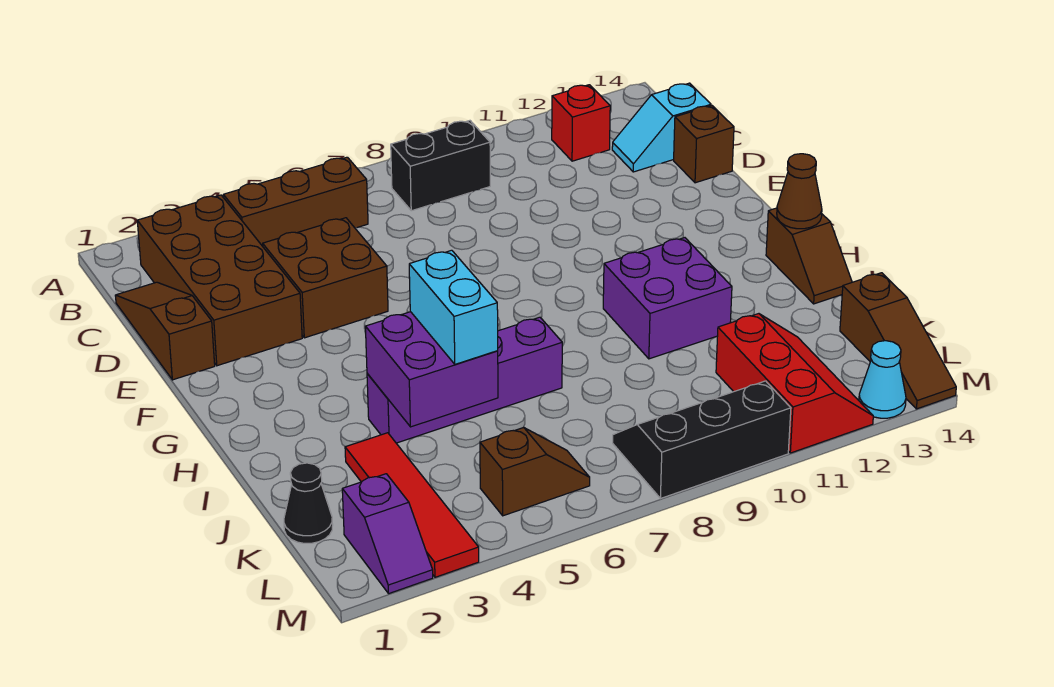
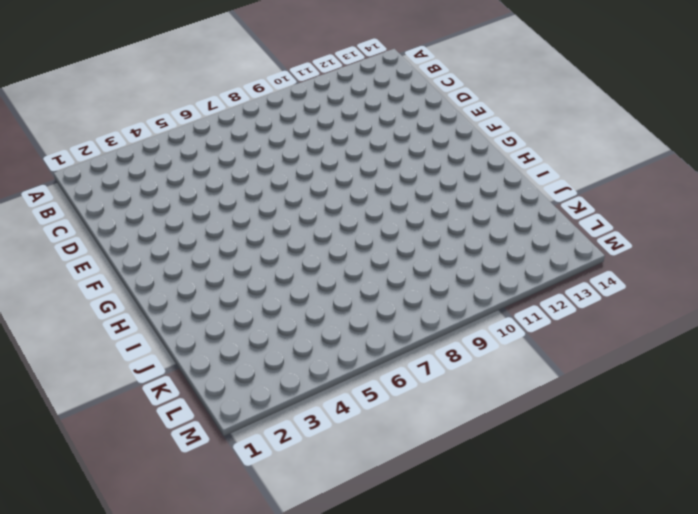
none -> brown 2x4 brick [137,195,302,366]
none -> brown 1x3 brick [223,157,368,246]
none -> black 1x2 brick [391,121,490,211]

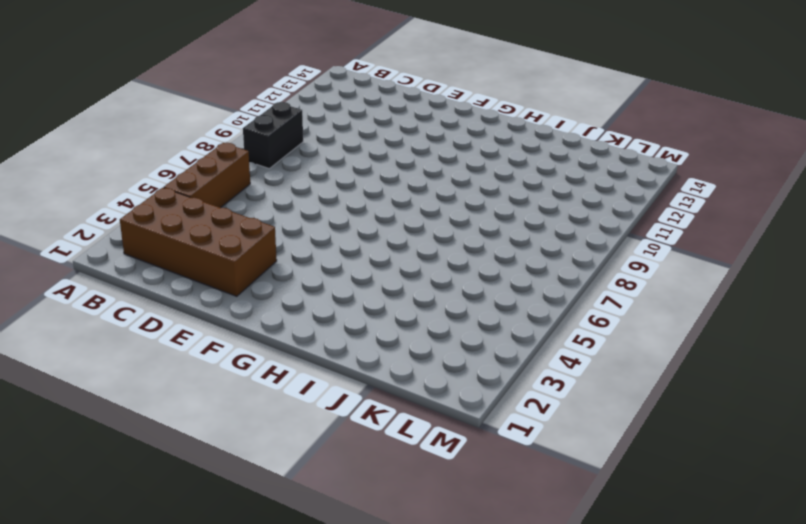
none -> red 1x1 brick [552,85,610,161]
none -> brown 1x3 slope [115,282,215,380]
none -> cyan 1x2 slope [612,83,711,172]

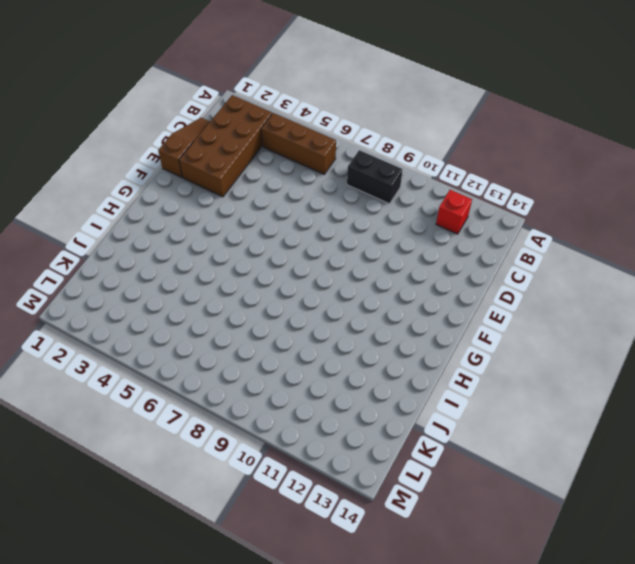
none -> cyan 1x2 slope [612,83,711,172]
none -> brown 2x2 brick [263,218,388,338]
none -> brown 1x1 brick [674,106,734,183]

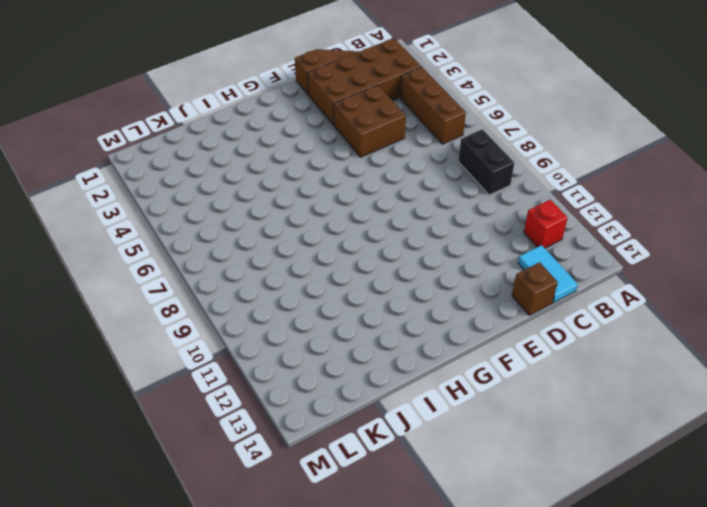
cyan 1x2 tile [518,245,578,303] -> cyan 1x2 slope [612,83,711,172]
none -> purple 2x2 brick [603,238,732,359]
none -> brown 1x2 slope [766,208,852,304]
none -> purple 1x4 brick [367,317,562,443]

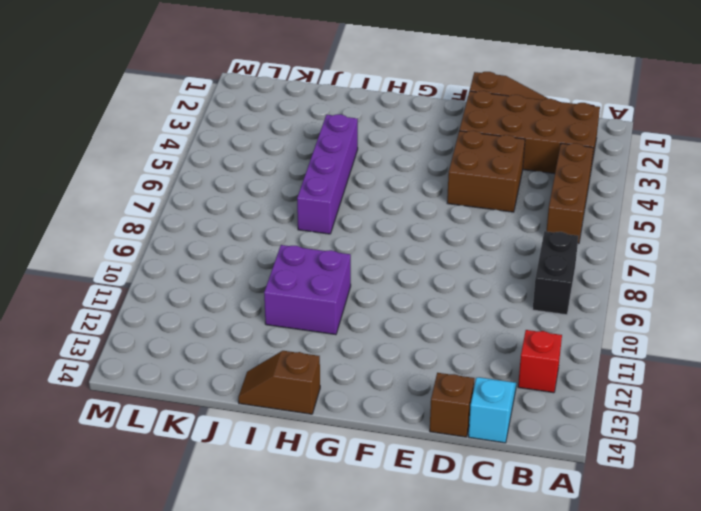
none -> red 1x4 tile [345,433,479,577]
none -> black 1x1 cone [284,463,333,543]
none -> red 2x3 slope [716,314,873,453]

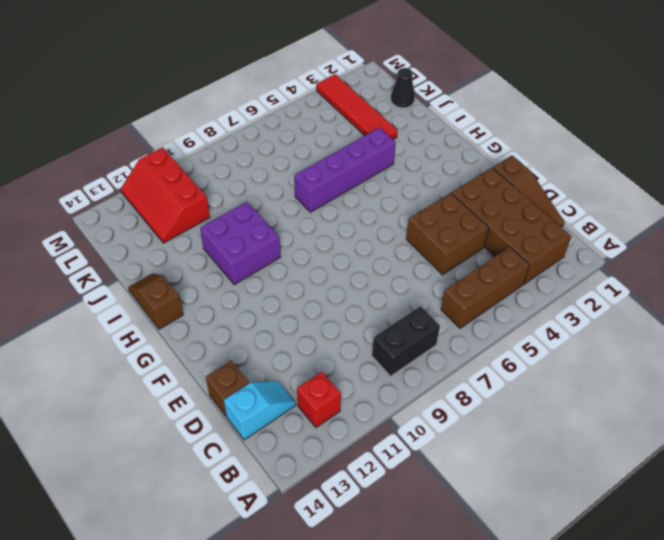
none -> brown 1x3 slope [840,273,956,409]
none -> purple 1x2 slope [342,474,433,594]
none -> brown 1x2 slope [480,427,590,516]

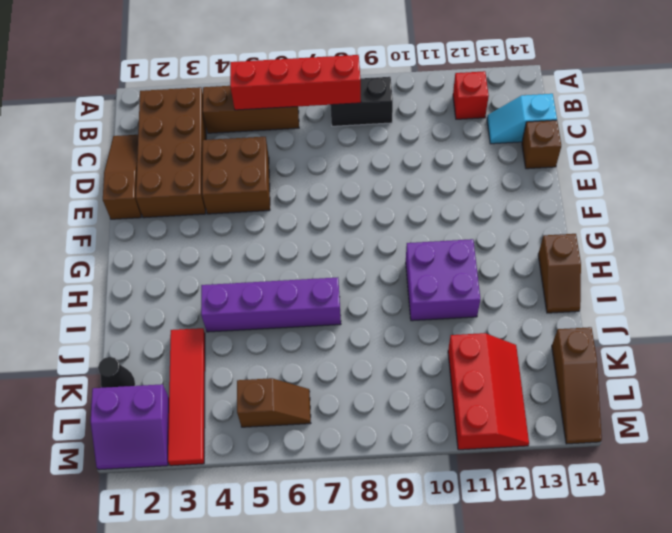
red 1x4 brick [230,55,361,110] -> none
purple 2x2 slope [91,384,169,470] -> purple 1x2 slope [342,474,433,594]
none -> black 2x3 slope [613,381,791,499]
none -> cyan 1x1 cone [859,341,906,418]
none -> brown 1x1 cone [777,154,822,229]

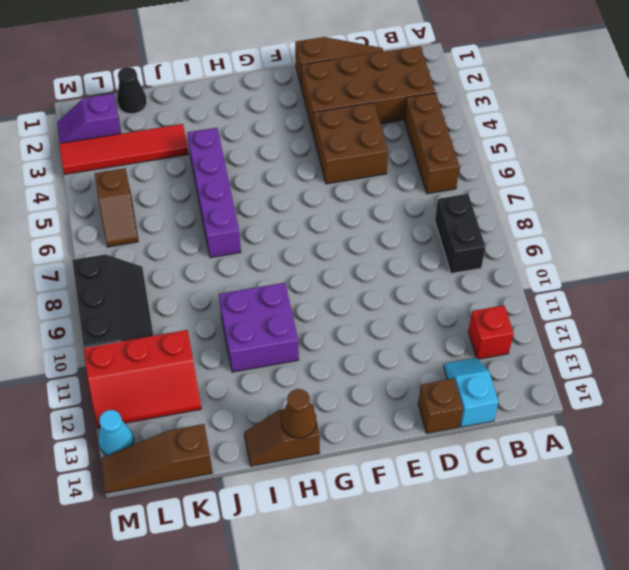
none -> purple 2x2 brick [365,312,498,427]
none -> cyan 1x2 brick [409,250,498,364]

